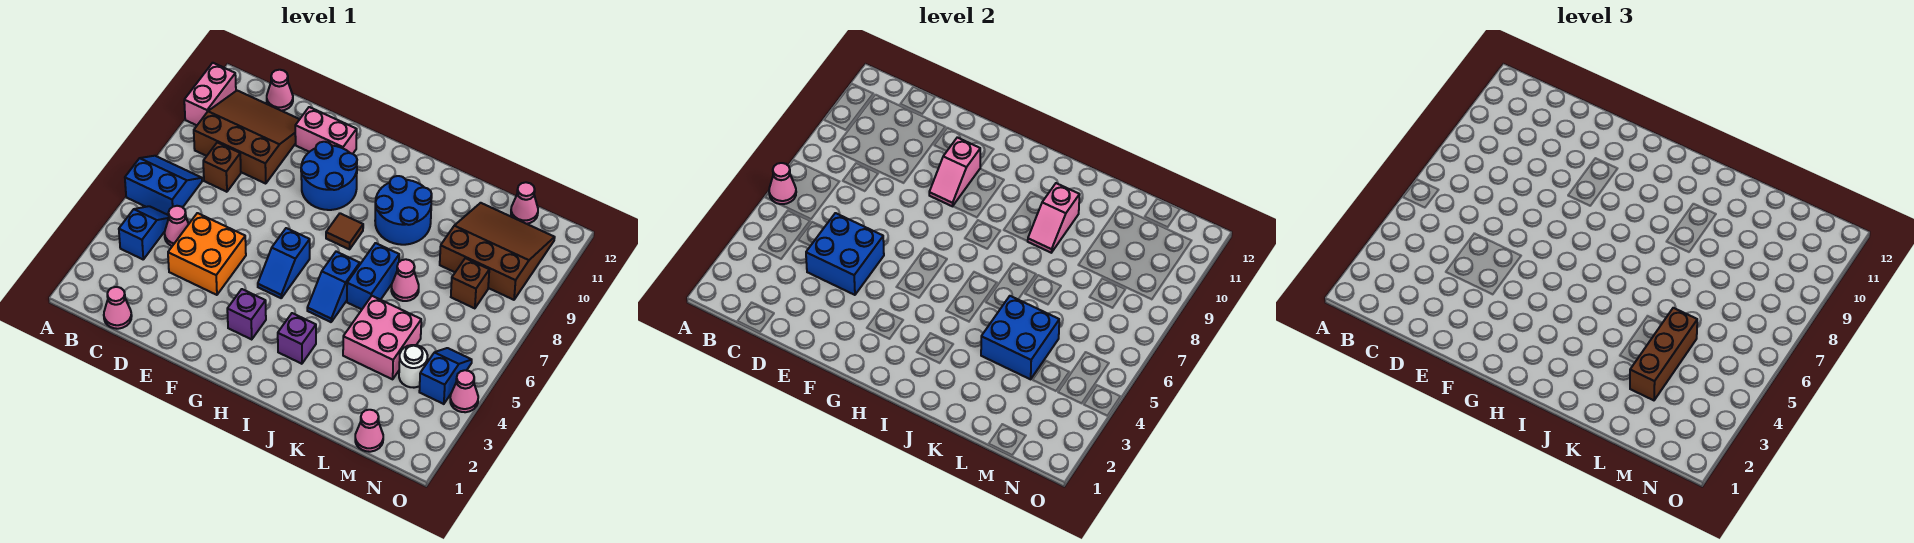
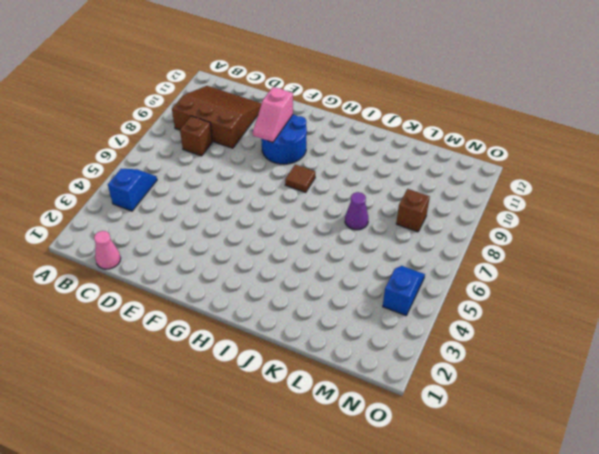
purple 1x1 cone [345,192,368,230] -> pink 1x1 cone [391,259,419,301]
none -> blue 2x2 slope [125,156,202,215]
none -> pink 1x2 brick [184,63,236,125]
none -> pink 1x1 cone [165,206,189,246]
none -> pink 1x1 cone [267,70,293,111]

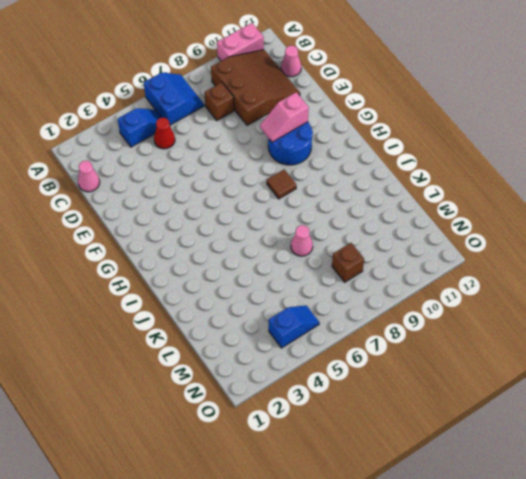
red 1x1 cone [154,118,175,149] -> pink 1x1 cone [165,206,189,246]
none -> orange 2x2 brick [168,213,246,295]
none -> pink 1x2 brick [295,107,357,154]
none -> purple 1x1 brick [227,289,266,339]
none -> blue 1x2 slope [258,228,310,298]

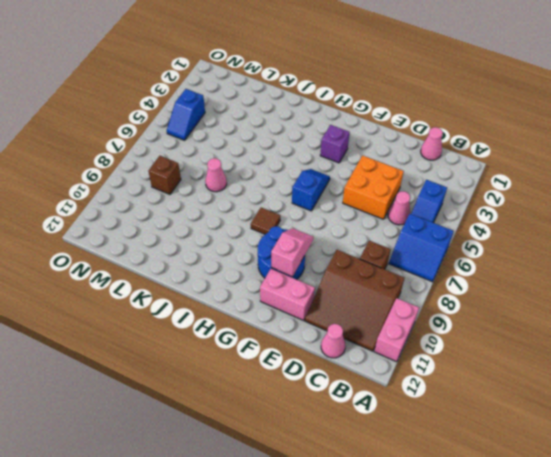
none -> purple 1x1 brick [278,313,316,364]
none -> blue 1x2 slope [307,252,360,322]
none -> blue 2x2 round brick [375,176,432,245]
none -> blue 1x2 brick [347,243,399,309]

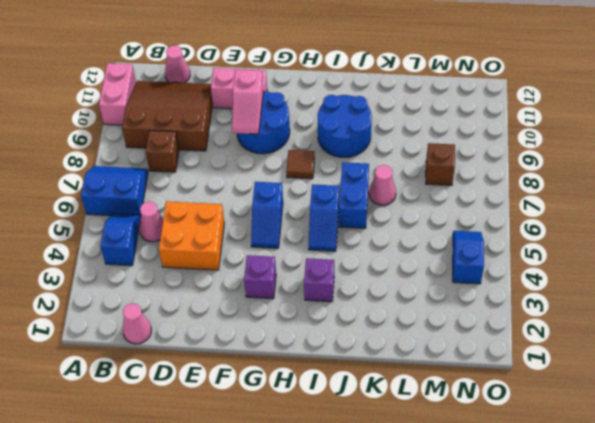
none -> pink 2x2 brick [343,296,421,379]
none -> brown 3x3 slope [440,203,555,300]
none -> pink 1x1 cone [355,410,383,452]
none -> white 1x1 round brick [399,345,428,388]

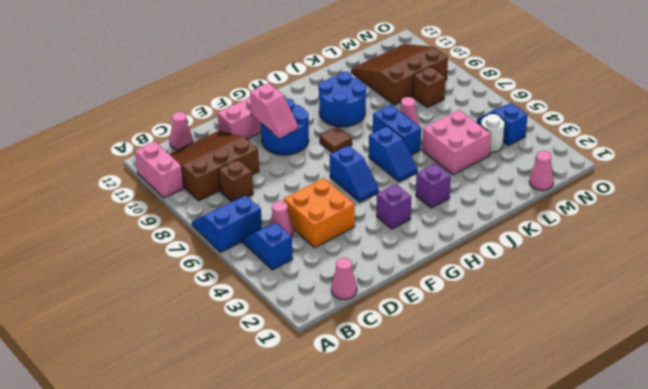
none -> pink 1x1 cone [511,182,538,224]
none -> pink 1x1 cone [450,370,478,412]
none -> pink 1x1 cone [769,163,796,204]
none -> blue 2x2 brick [806,213,884,295]

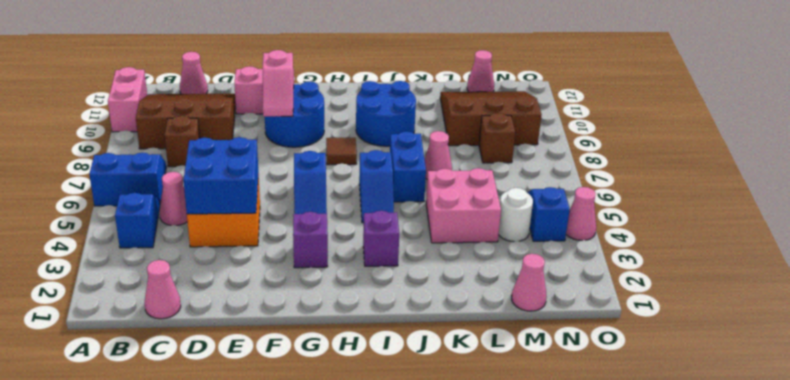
none -> pink 1x1 cone [769,163,796,204]
none -> pink 1x2 slope [1028,183,1080,253]
none -> blue 2x2 brick [981,296,1059,379]
none -> brown 1x3 brick [1630,308,1697,400]

